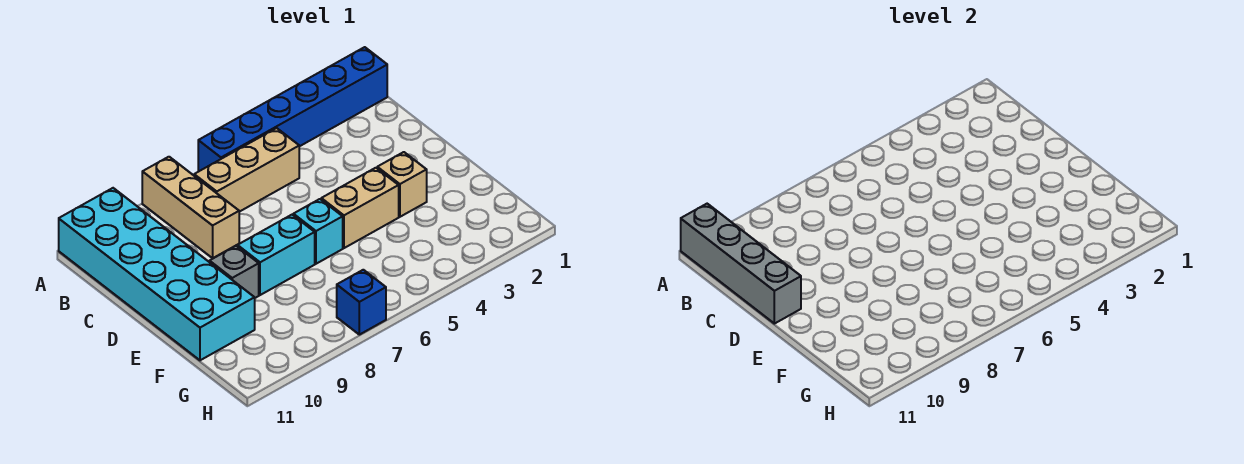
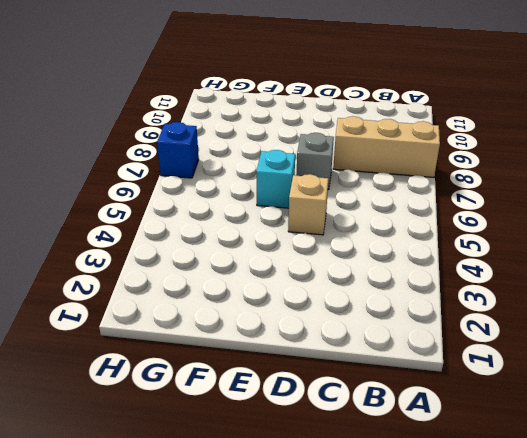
tan 1x1 brick [288,174,328,235] -> tan 1x1 brick moved to [377,152,427,217]
grey 1x1 brick [296,133,334,190] -> grey 1x1 brick moved to [210,246,259,298]
none -> blue 1x6 brick [198,47,387,172]
none -> cyan 2x6 brick [59,188,255,360]

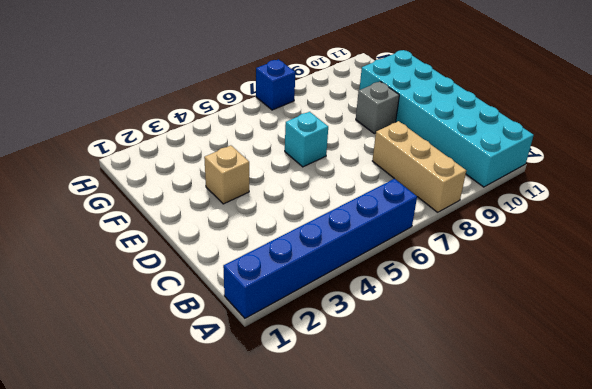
none -> tan 1x3 brick [194,128,299,212]
none -> tan 1x2 brick [321,168,399,248]

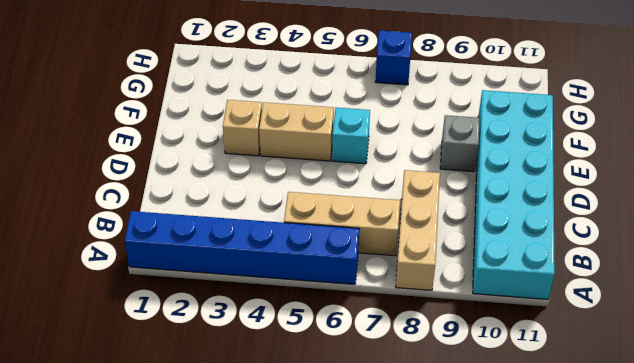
none -> cyan 1x2 brick [238,215,315,295]
none -> grey 1x4 brick [681,204,801,324]

